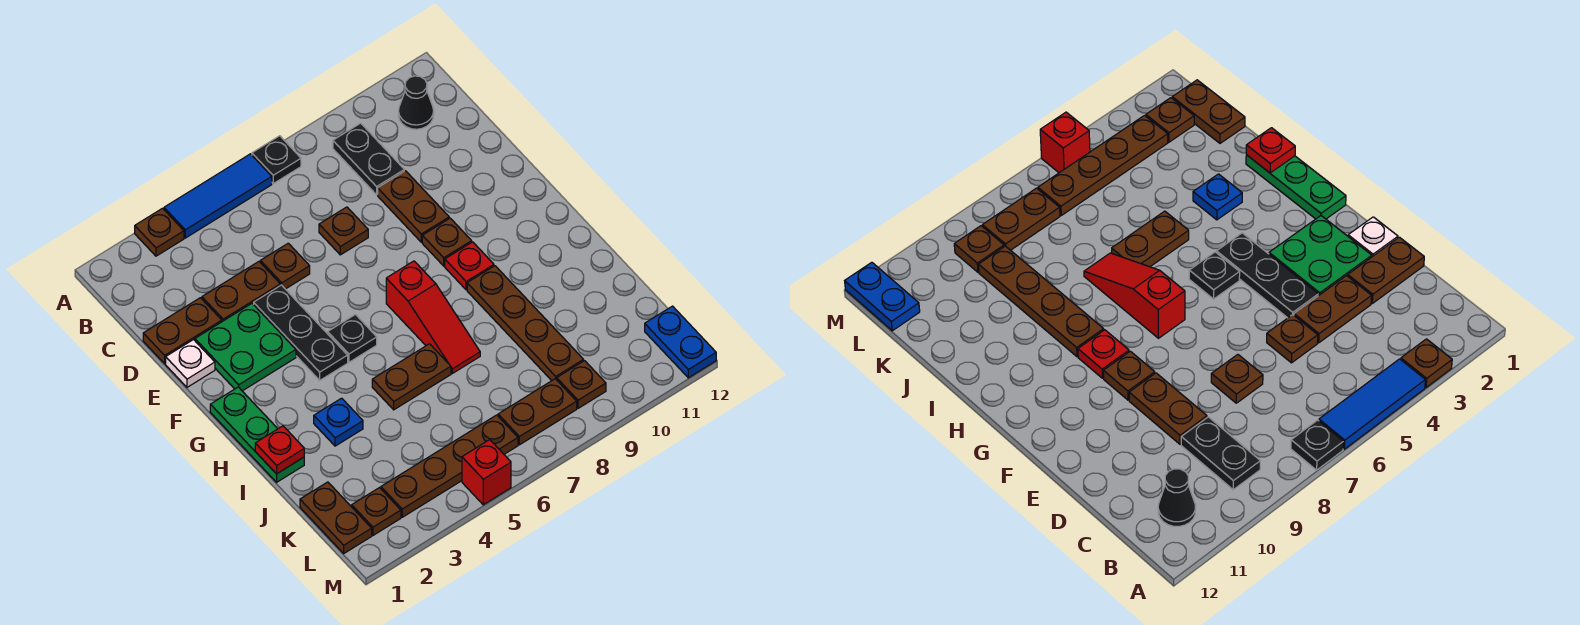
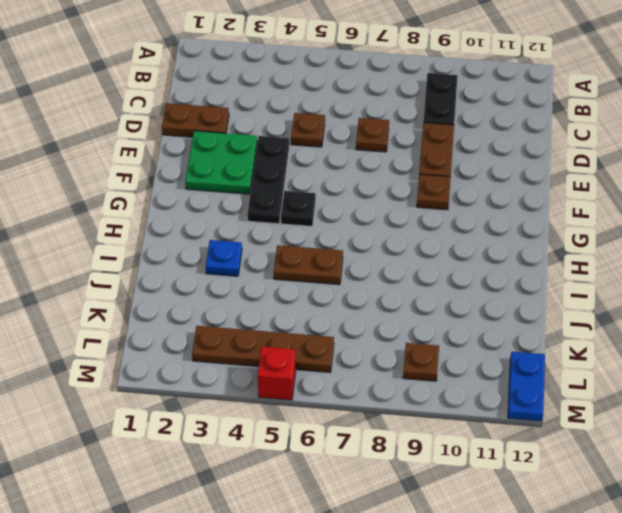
none -> brown 1x1 plate [135,208,184,256]
none -> blue 1x3 tile [164,154,272,238]
none -> black 1x1 plate [252,136,301,184]

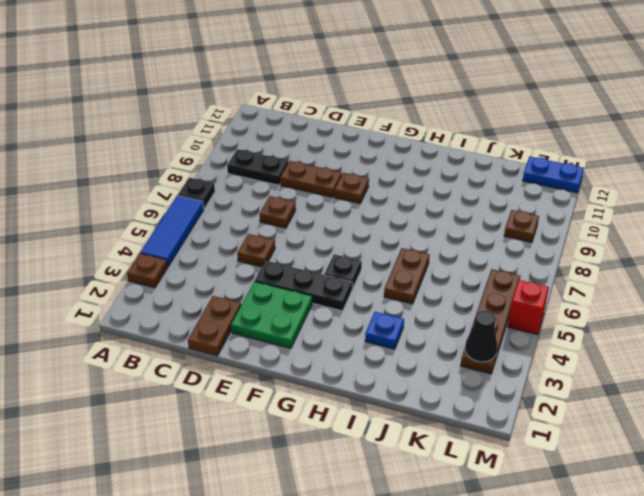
black 1x1 cone [465,311,497,362] -> black 1x1 cone moved to [399,76,434,129]
none -> brown 1x2 plate [202,262,280,321]
none -> white 1x1 plate [166,340,215,387]
none -> green 1x3 plate [210,387,304,482]

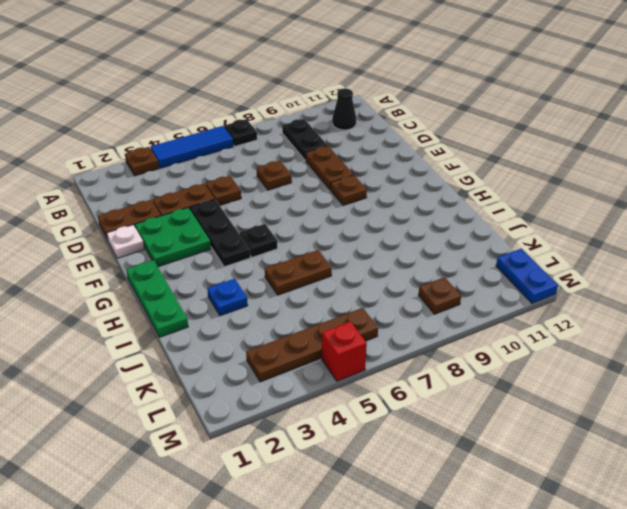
none -> red 1x3 slope [386,261,480,373]
none -> red 1x1 plate [445,242,494,290]
none -> brown 1x4 plate [467,266,584,381]

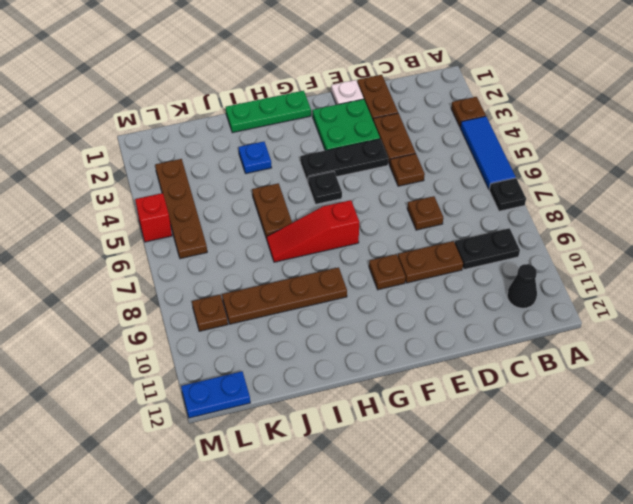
none -> red 1x1 plate [445,242,494,290]
none -> brown 1x2 plate [300,482,372,553]
none -> brown 1x1 plate [352,488,401,535]

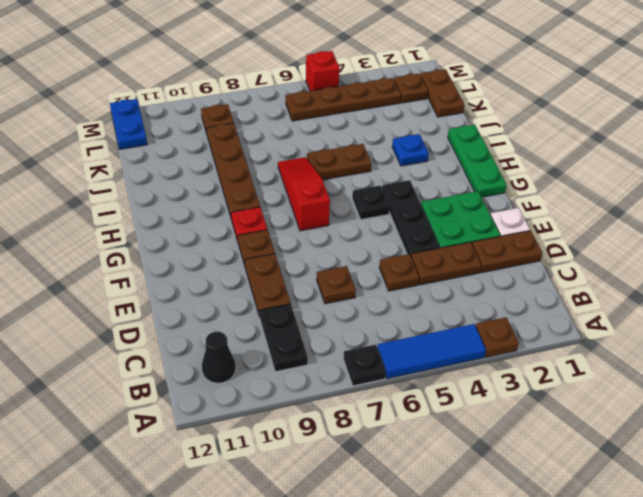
none -> brown 1x2 plate [498,379,577,445]
none -> red 1x1 plate [255,426,304,474]

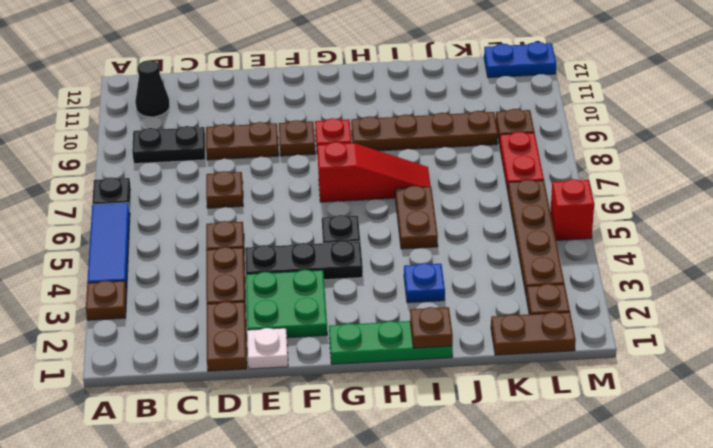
brown 1x1 plate [410,307,453,348] -> red 1x1 plate [255,426,304,474]
red 1x2 plate [500,132,544,190] -> brown 1x2 plate [498,379,577,445]

